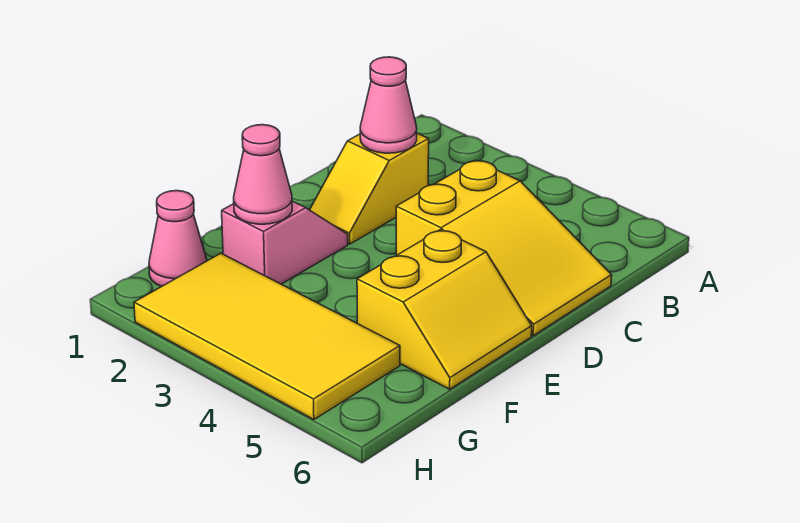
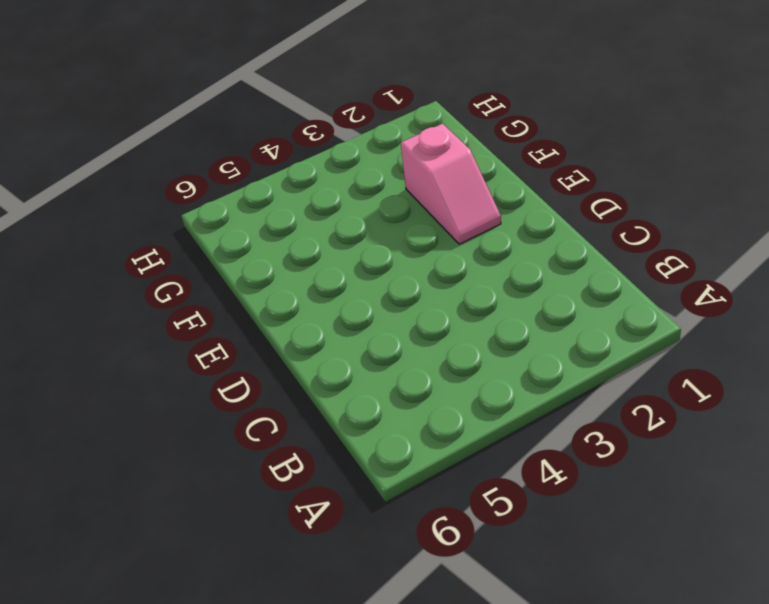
none -> yellow 1x2 slope [310,133,429,244]
none -> yellow 2x3 slope [396,160,612,336]

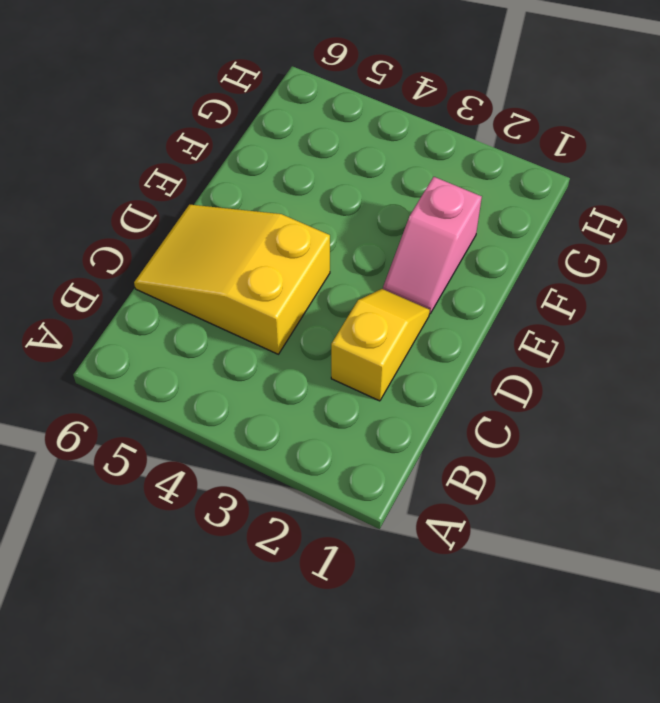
none -> yellow 2x2 slope [357,230,532,389]
none -> pink 1x1 cone [149,191,207,286]

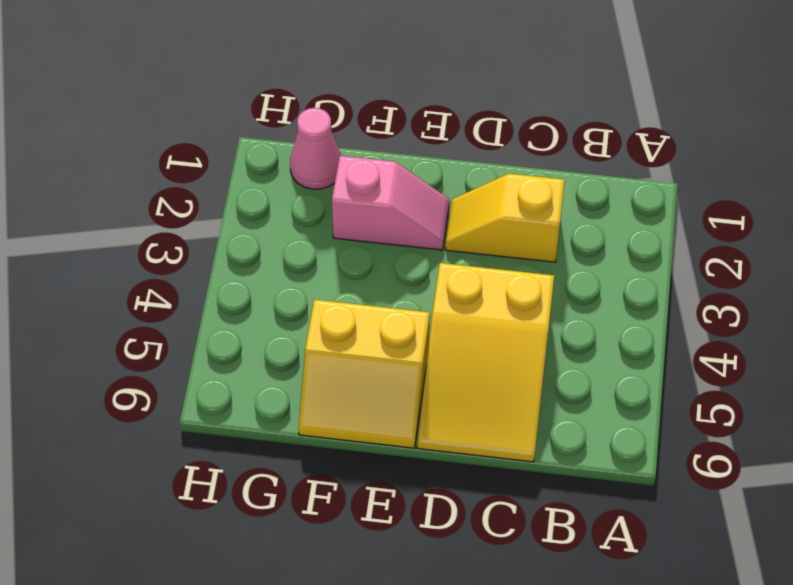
none -> yellow 2x4 tile [134,253,400,420]
none -> pink 1x1 cone [360,57,417,153]

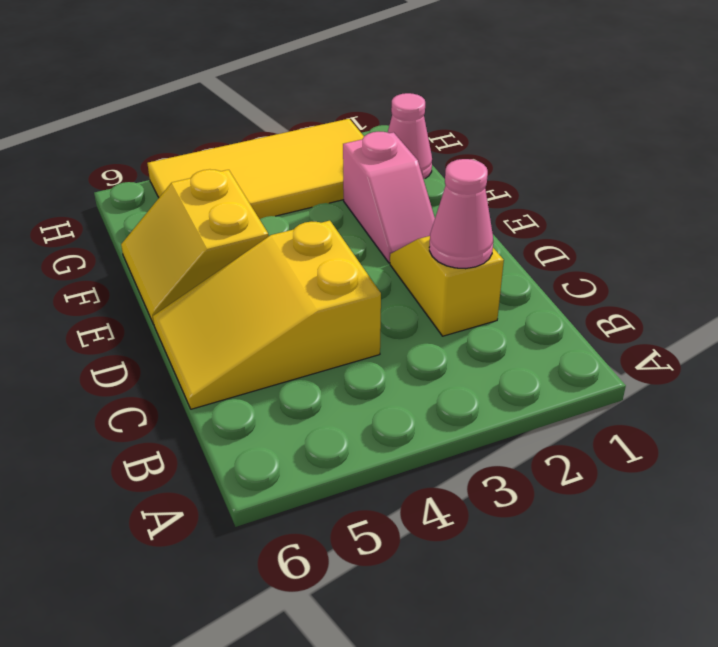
none -> pink 1x1 cone [234,125,292,224]

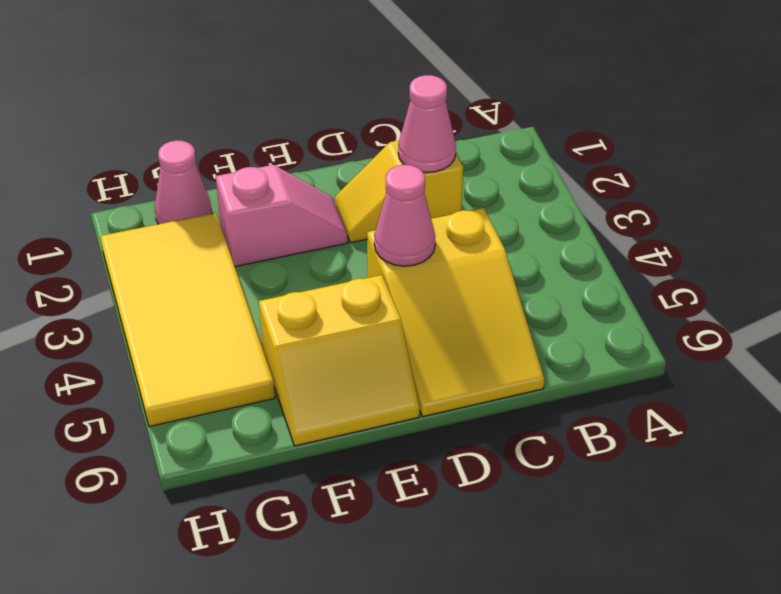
pink 1x1 cone [374,165,435,266] -> pink 1x1 cone moved to [234,125,292,224]

